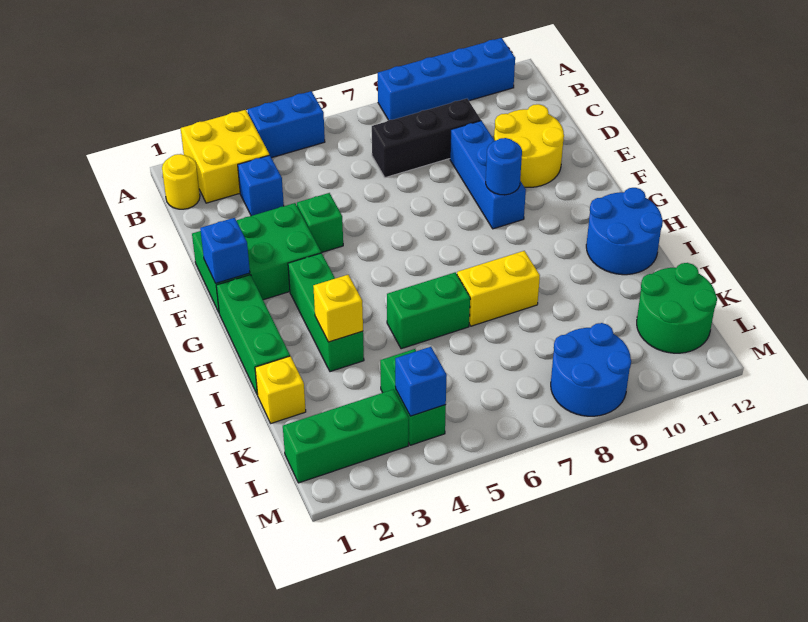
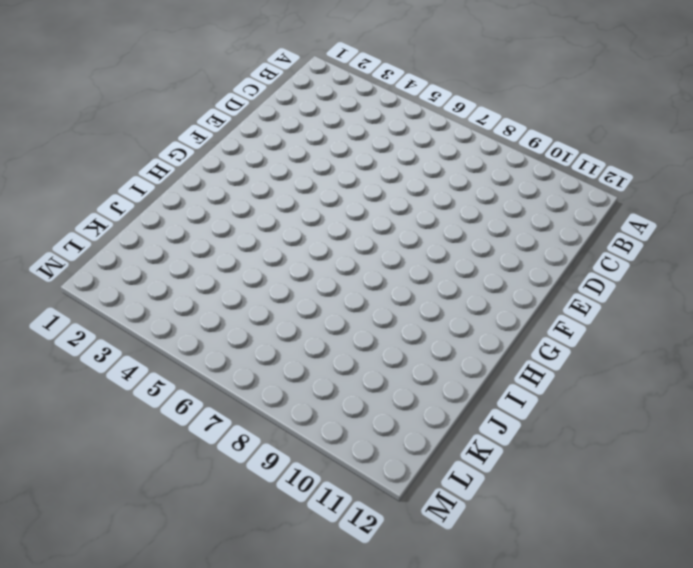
none -> yellow 2x2 brick [181,110,269,203]
none -> blue 1x2 brick [247,91,325,158]
none -> blue 1x4 brick [378,38,515,120]

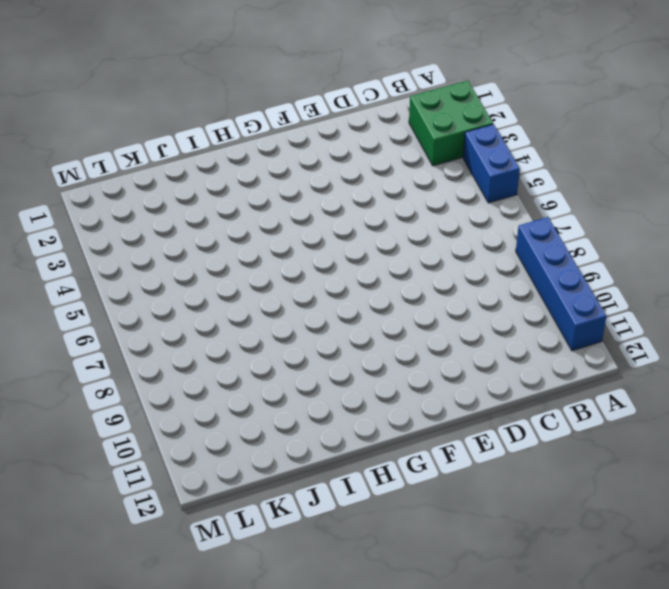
green 2x2 brick [409,81,493,166] -> yellow 2x2 brick [181,110,269,203]
none -> yellow 1x1 round brick [162,154,200,209]
none -> blue 1x1 brick [238,155,284,216]
none -> black 1x3 brick [372,99,481,178]

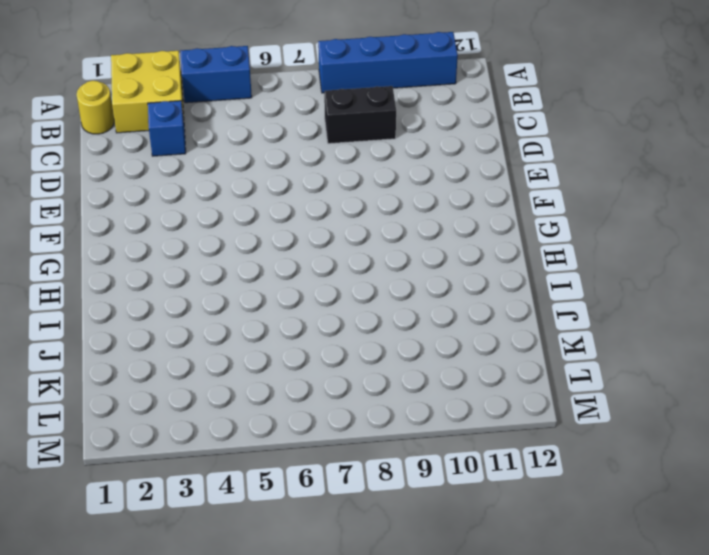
black 1x2 brick [324,86,396,144] -> black 1x3 brick [372,99,481,178]
none -> blue 1x3 brick [450,121,526,229]
none -> yellow 2x2 round brick [494,104,564,187]
none -> green 2x3 brick [192,203,321,312]

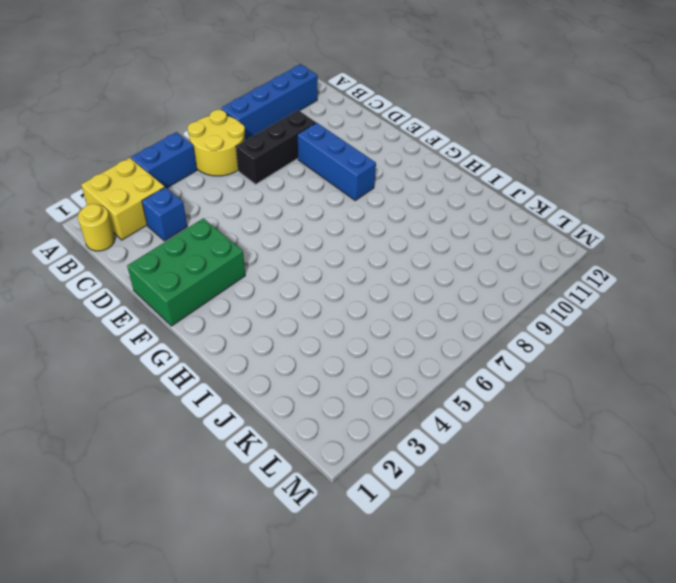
yellow 2x2 round brick [188,110,245,176] -> yellow 2x2 round brick moved to [494,104,564,187]
none -> green 1x1 brick [297,193,343,253]
none -> green 1x3 brick [216,275,290,395]
none -> green 1x3 brick [288,253,364,372]

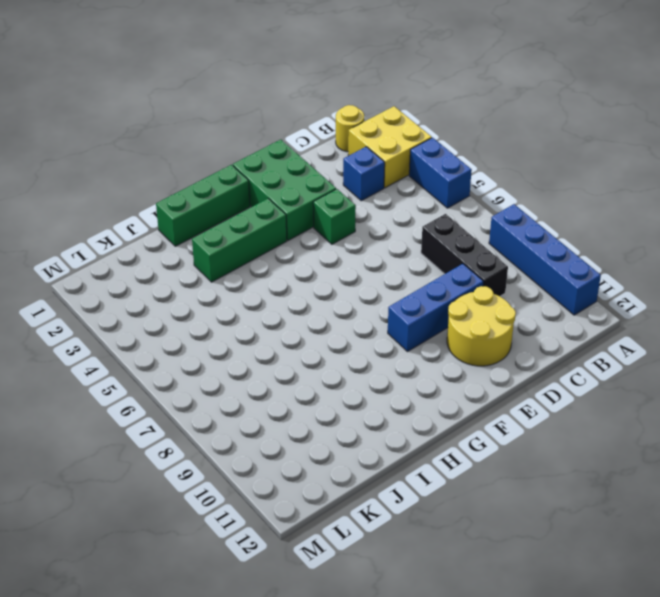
none -> blue 2x2 round brick [586,188,663,275]
none -> green 1x2 brick [387,272,470,349]
none -> yellow 1x2 brick [457,251,540,326]

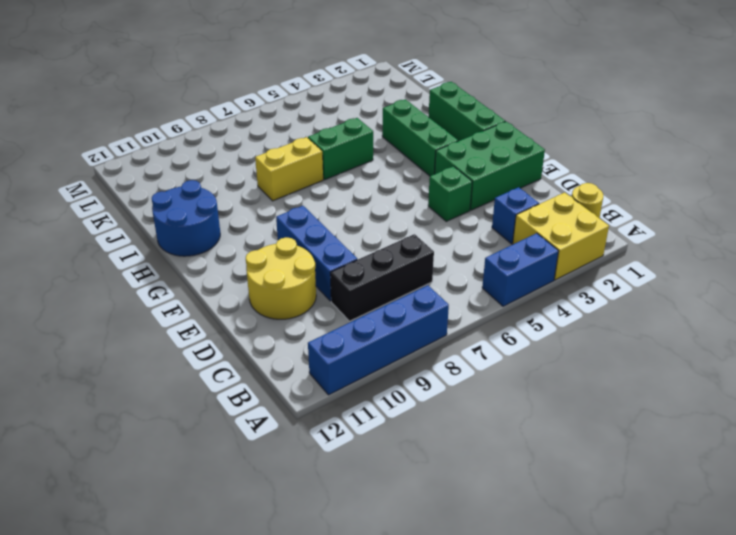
none -> yellow 1x1 brick [255,356,306,423]
none -> green 1x2 brick [380,349,446,445]
none -> green 2x2 round brick [637,263,717,353]

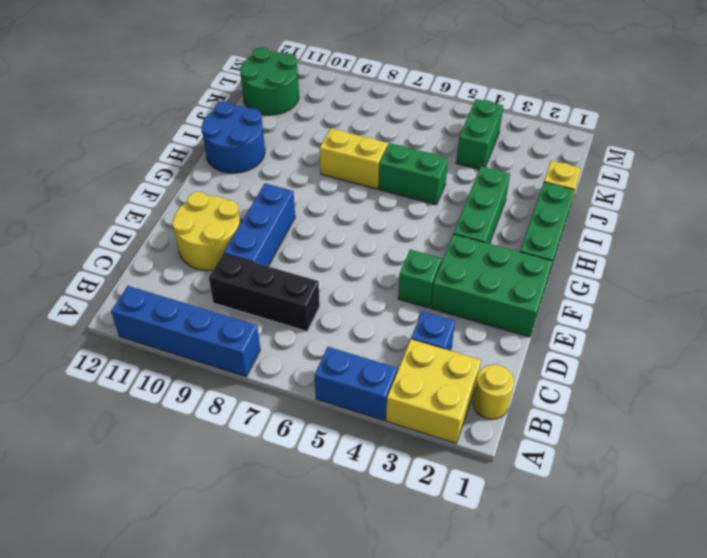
none -> green 1x3 brick [283,389,409,483]
none -> blue 2x2 round brick [551,323,631,416]
none -> blue 1x1 brick [200,218,250,283]

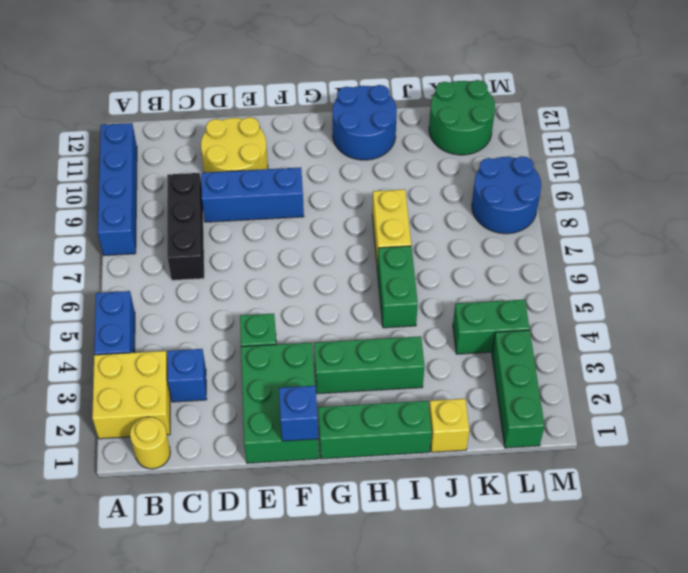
none -> blue 1x1 round brick [486,138,522,195]
none -> yellow 1x1 brick [313,275,363,342]
none -> blue 1x1 brick [395,347,447,416]

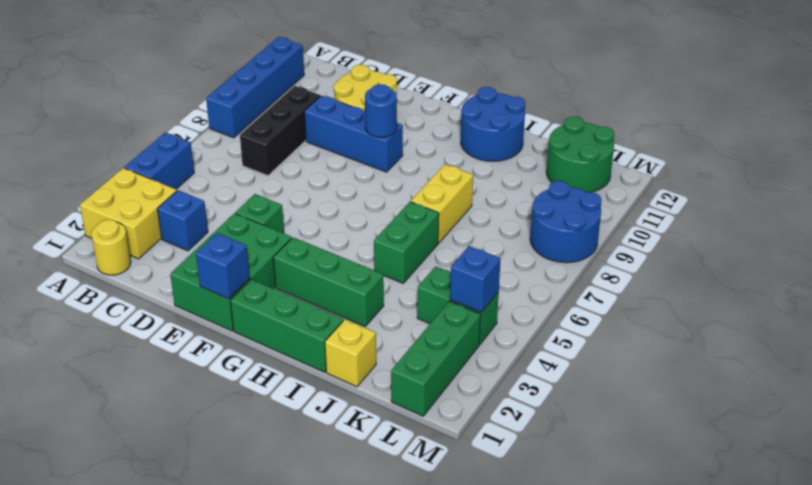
none -> yellow 1x1 brick [313,275,363,342]

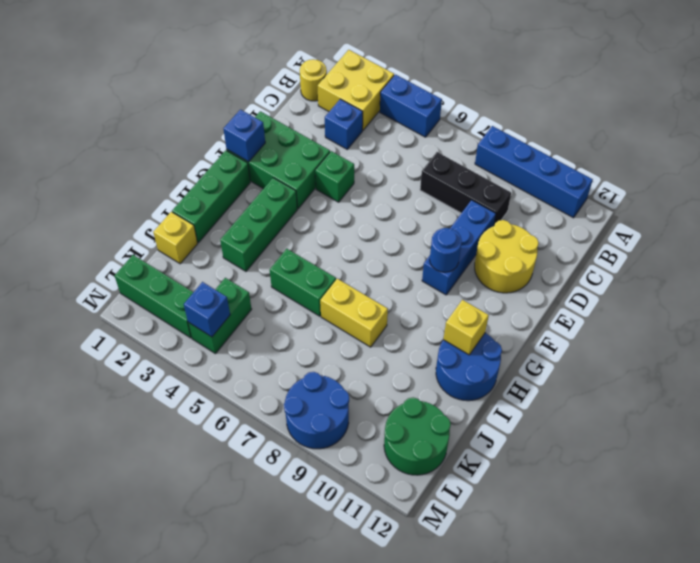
yellow 1x1 brick [443,300,489,355] -> yellow 1x1 brick moved to [313,275,363,342]

